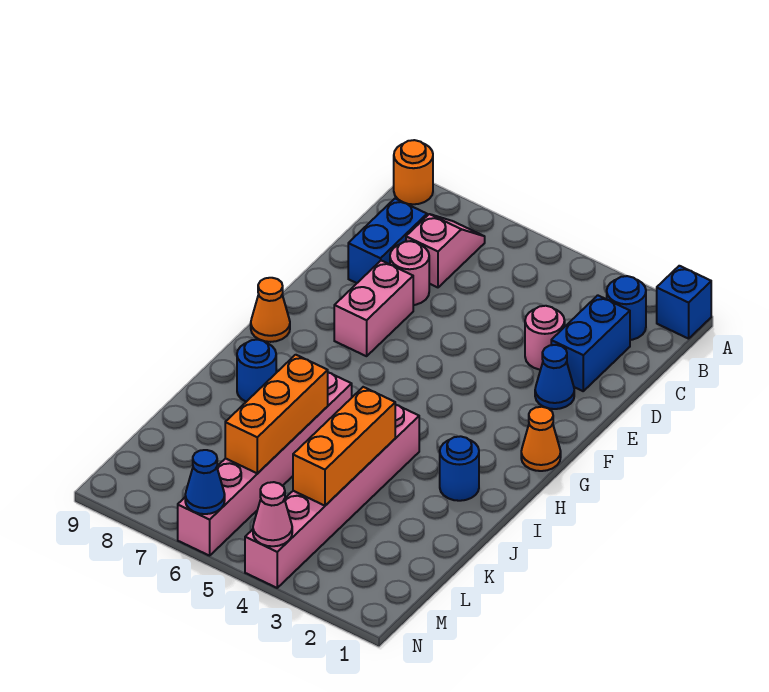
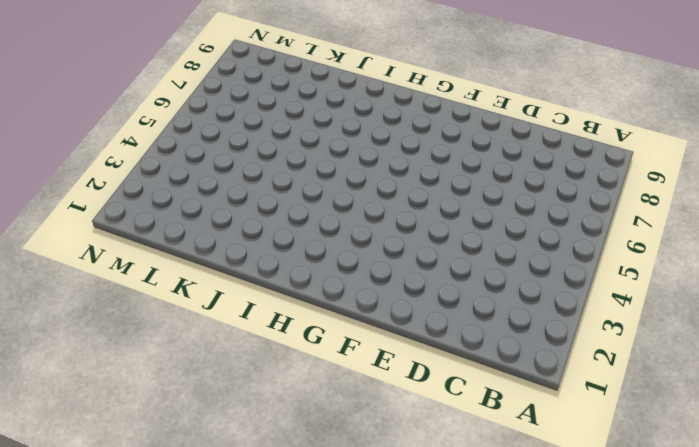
none -> blue 1x1 brick [657,266,711,339]
none -> orange 1x1 round brick [394,140,433,204]
none -> blue 1x1 round brick [607,276,646,340]

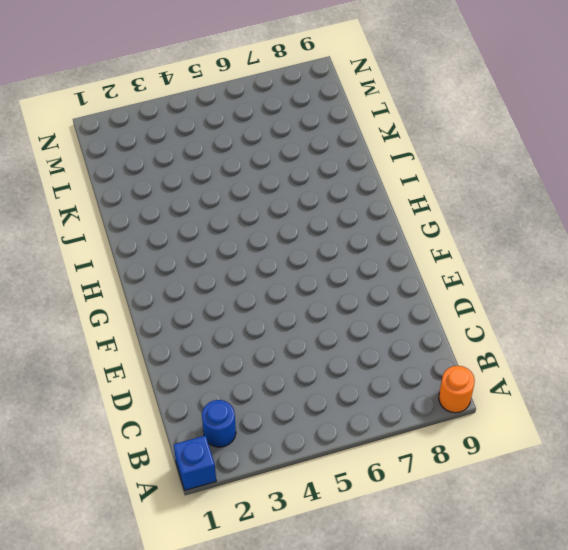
none -> pink 1x2 slope [406,214,485,287]
none -> blue 1x2 brick [551,295,630,391]
none -> blue 1x2 brick [348,199,427,283]

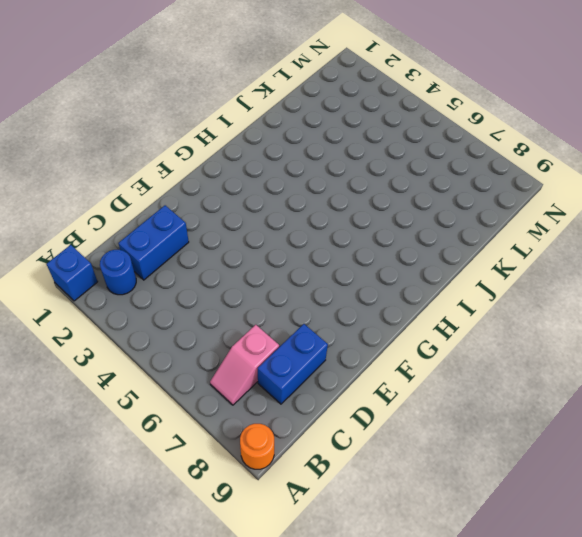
none -> pink 1x1 round brick [525,306,565,370]
none -> pink 1x1 round brick [390,241,429,305]
none -> blue 1x1 cone [535,345,574,409]

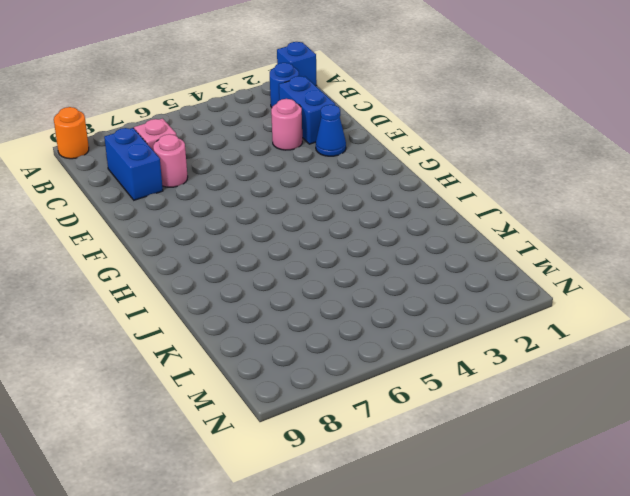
none -> pink 1x2 brick [334,261,413,356]
none -> orange 1x1 cone [521,407,561,471]
none -> orange 1x1 cone [251,278,290,342]

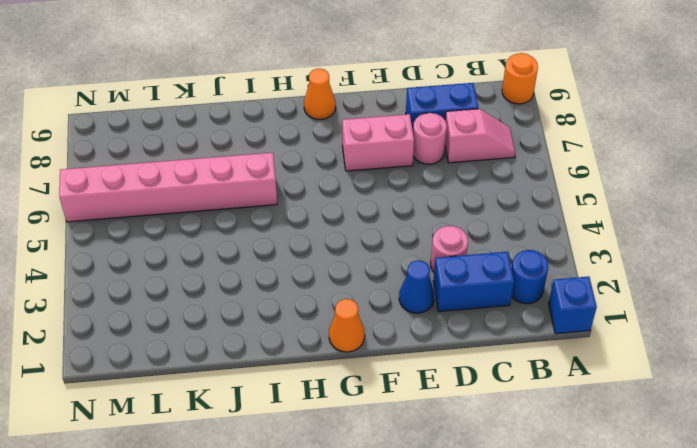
none -> blue 1x1 round brick [440,436,479,501]
none -> pink 1x6 brick [245,405,419,588]
none -> blue 1x1 round brick [237,340,276,402]

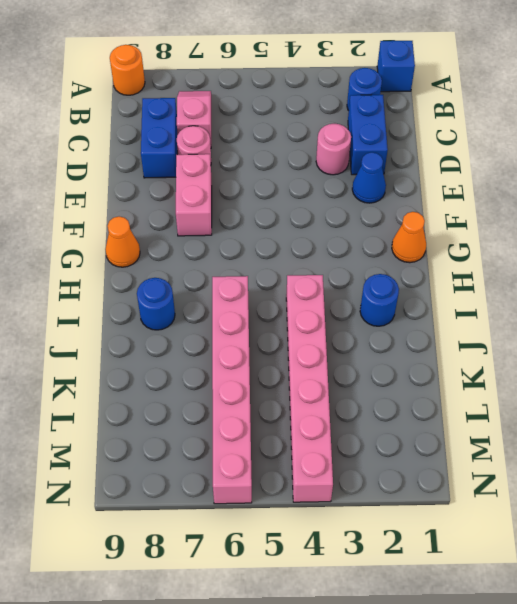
none -> orange 1x3 brick [293,387,395,506]
none -> orange 1x3 brick [225,355,328,473]
none -> pink 1x1 cone [253,482,292,546]

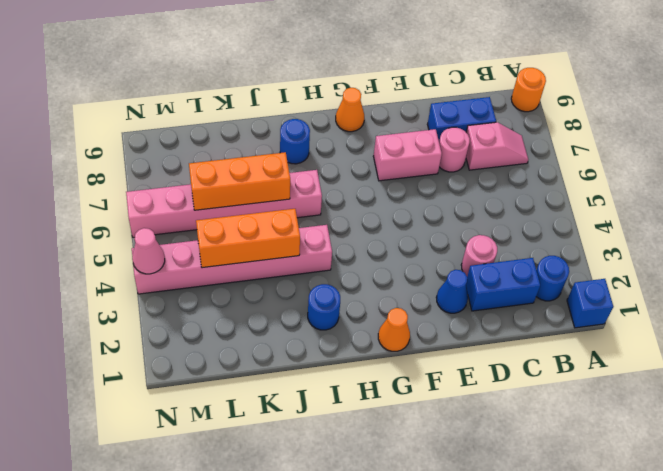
none -> blue 1x1 cone [185,450,225,514]

